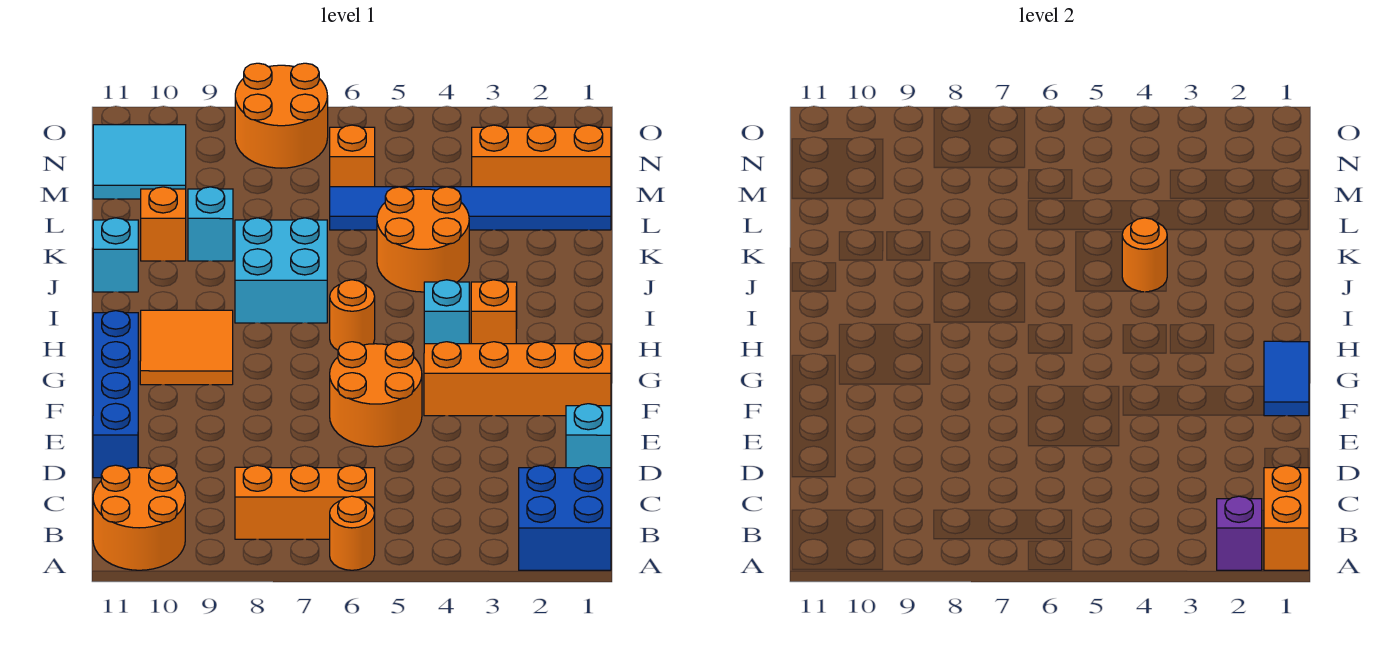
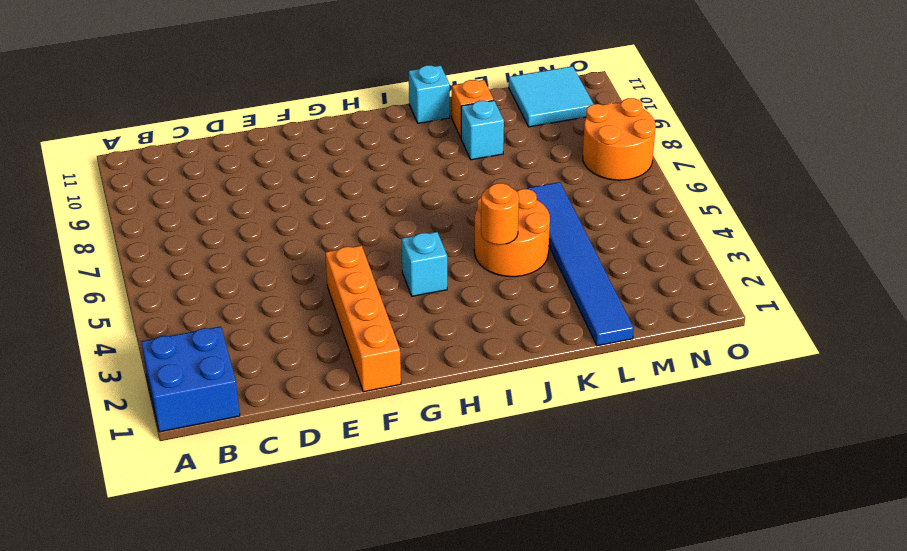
none -> orange 1x1 round brick [330,496,375,570]
none -> orange 2x2 round brick [93,465,185,570]
none -> orange 1x3 brick [235,465,375,539]

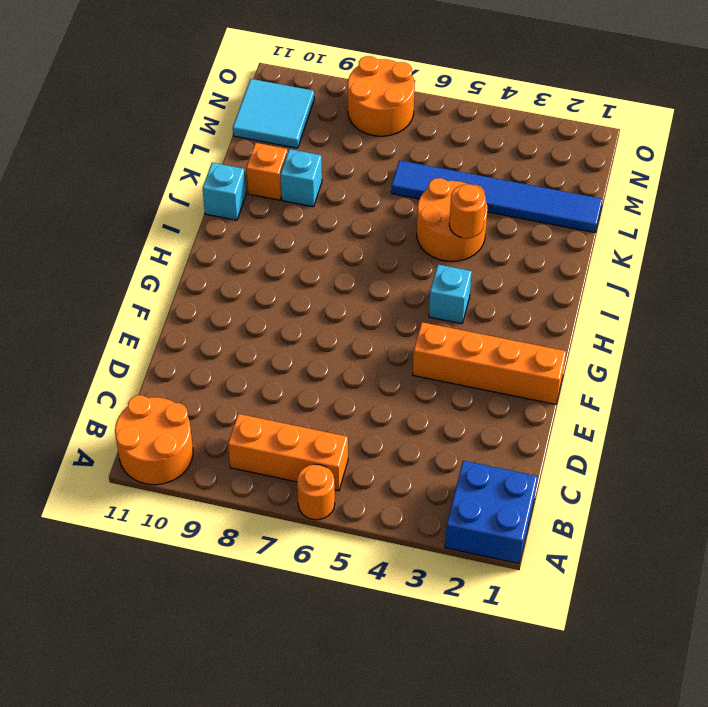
none -> cyan 1x1 brick [566,404,611,468]
none -> blue 1x4 brick [93,311,138,478]
none -> orange 2x2 round brick [330,342,422,447]

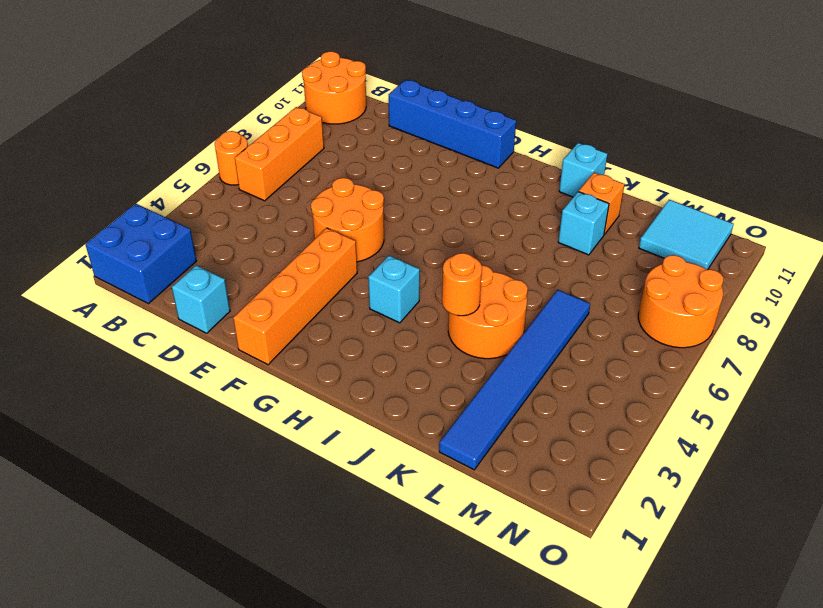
none -> orange 2x2 tile [140,310,233,385]
none -> orange 1x1 brick [471,280,517,344]
none -> orange 1x1 round brick [330,280,375,350]

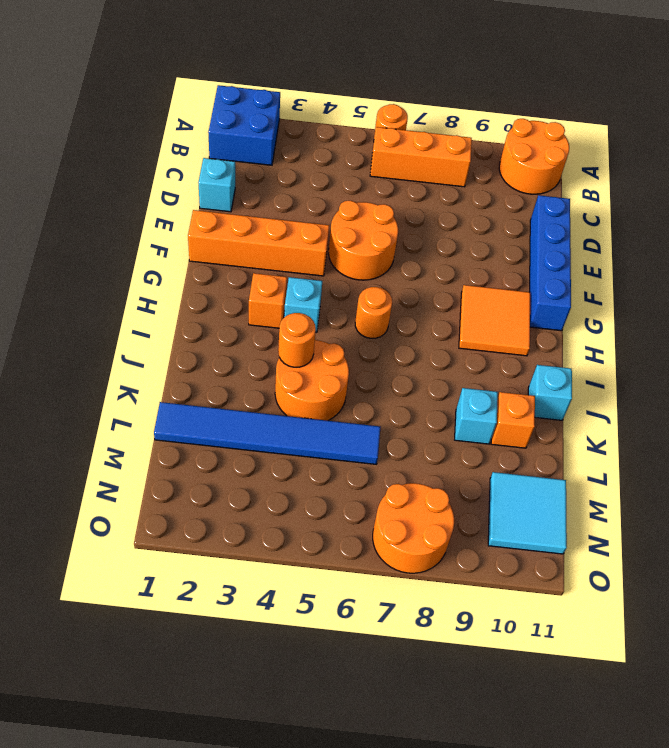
none -> cyan 2x2 brick [235,218,327,323]
none -> orange 1x3 brick [472,125,611,187]
none -> orange 1x1 brick [330,125,375,187]

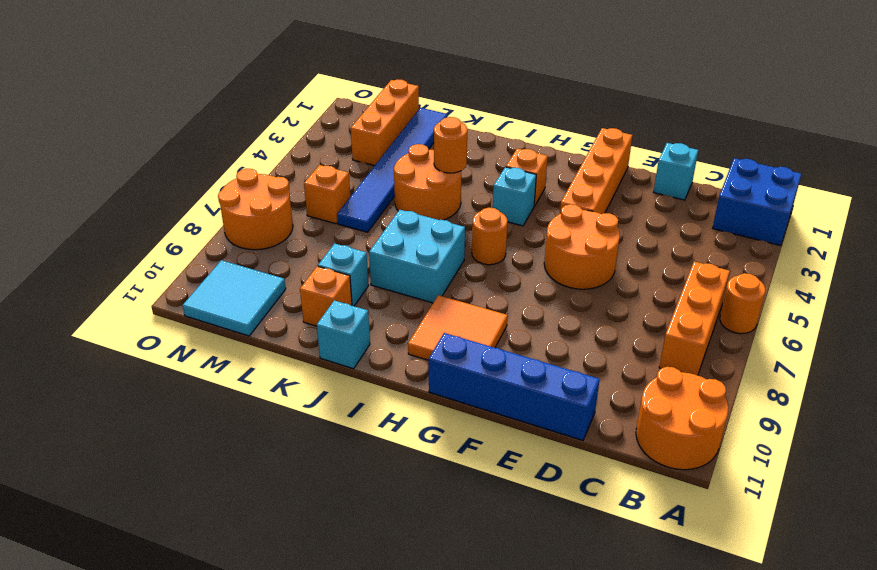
none -> orange 1x2 brick [1264,465,1309,570]
none -> purple 1x1 brick [1217,496,1262,570]
none -> blue 1x2 tile [1264,341,1309,416]

